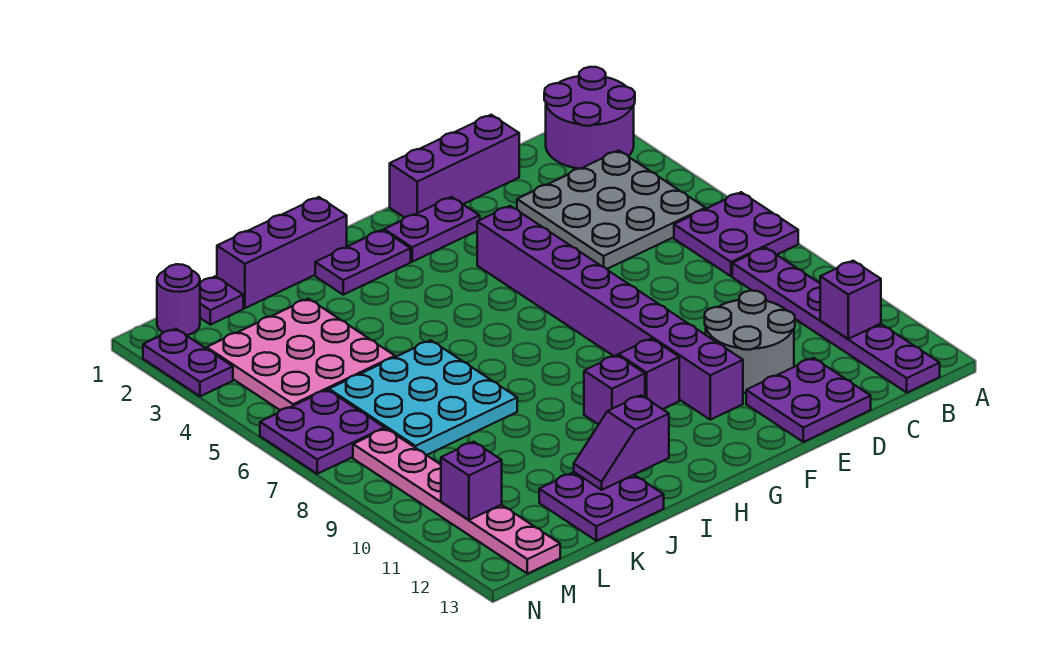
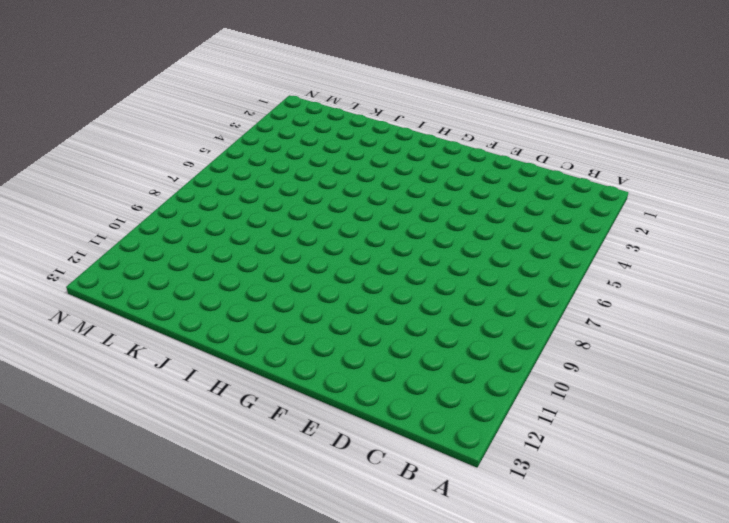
none -> purple 2x2 round brick [544,67,635,169]
none -> purple 2x2 plate [674,192,798,276]
none -> grey 3x3 plate [517,151,705,269]

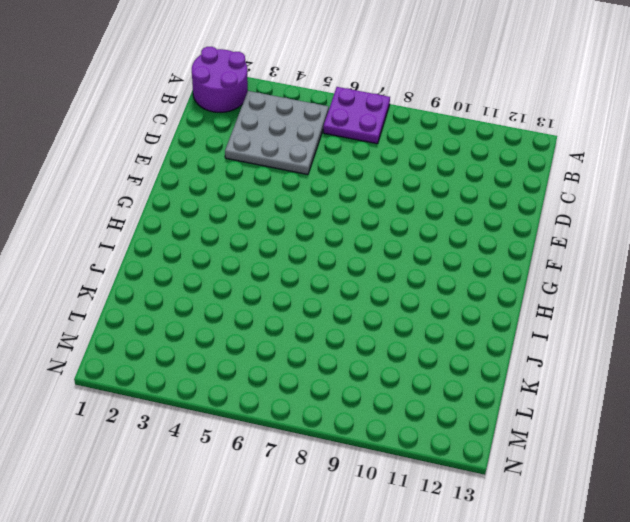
none -> purple 1x6 plate [732,247,940,393]
none -> purple 1x3 brick [390,115,519,218]
none -> grey 2x2 round brick [705,291,795,393]

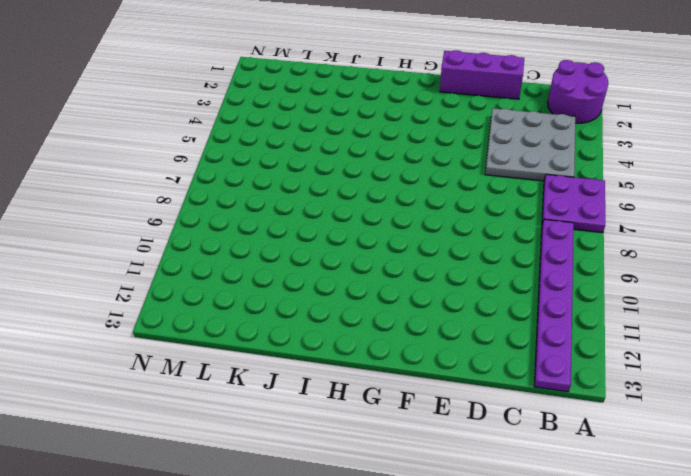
none -> grey 2x2 round brick [705,291,795,393]
none -> purple 2x2 plate [746,358,871,442]
none -> purple 1x2 plate [384,197,480,262]

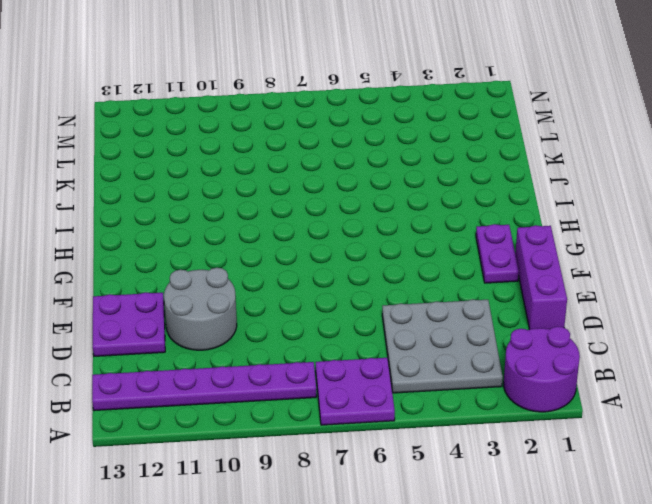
none -> purple 1x8 brick [477,206,743,420]
none -> purple 1x1 brick [619,339,679,409]
none -> purple 1x2 plate [315,230,411,295]

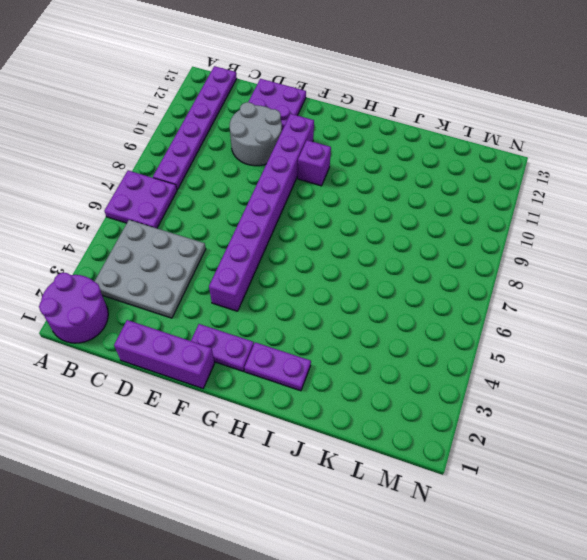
none -> purple 1x1 brick [584,355,645,424]
none -> purple 1x3 brick [217,197,347,308]
none -> cyan 3x3 plate [329,340,517,455]

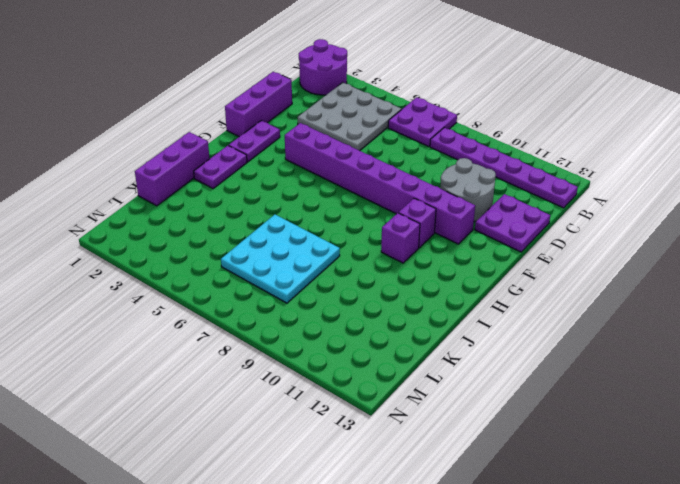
none -> purple 2x2 plate [539,472,664,541]
none -> pink 3x3 plate [207,299,395,410]
none -> purple 1x1 plate [200,276,243,325]

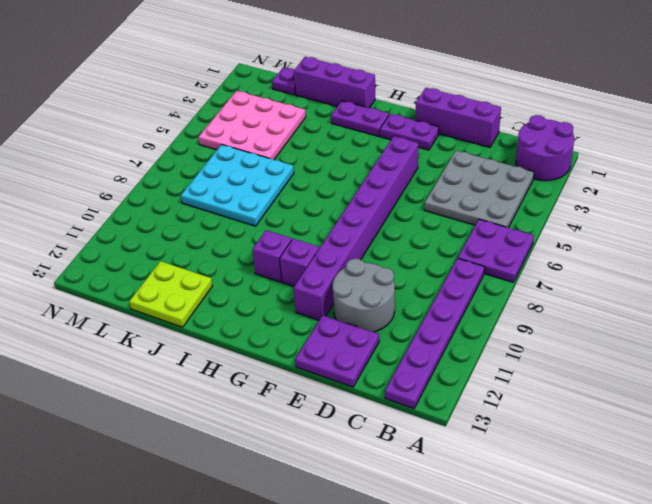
lime 2x2 plate [129,261,213,327] -> purple 2x2 plate [539,472,664,541]
none -> purple 1x1 round brick [157,264,200,335]
none -> purple 2x2 plate [260,390,385,474]
none -> pink 1x6 plate [353,429,560,574]

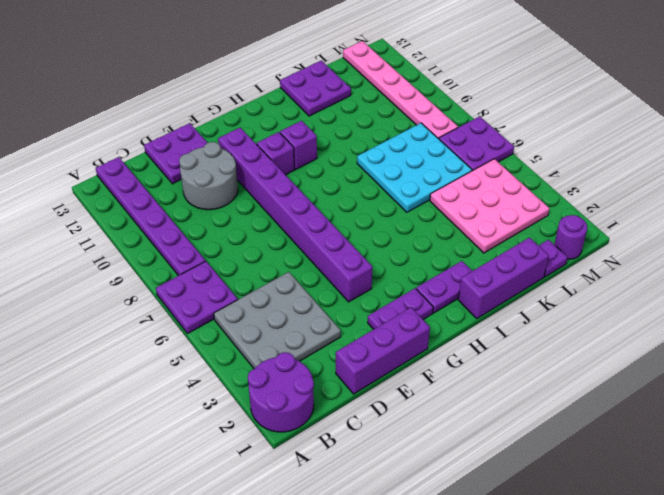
none -> purple 1x2 plate [143,329,233,396]
none -> purple 1x1 brick [820,261,881,339]
none -> purple 1x2 slope [574,395,669,490]

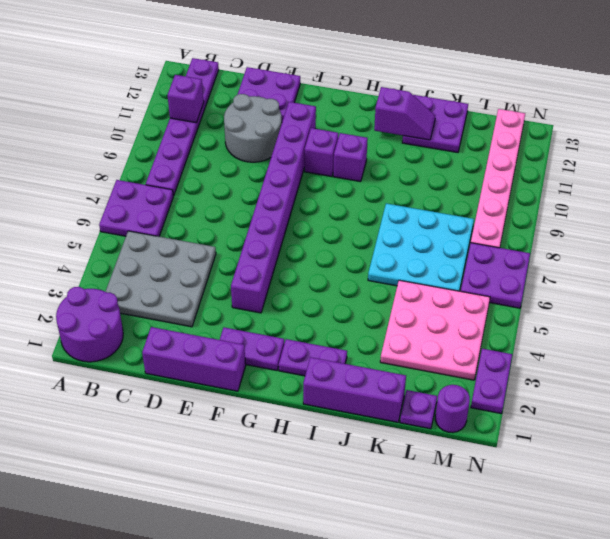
none -> purple 1x1 brick [441,442,502,520]

